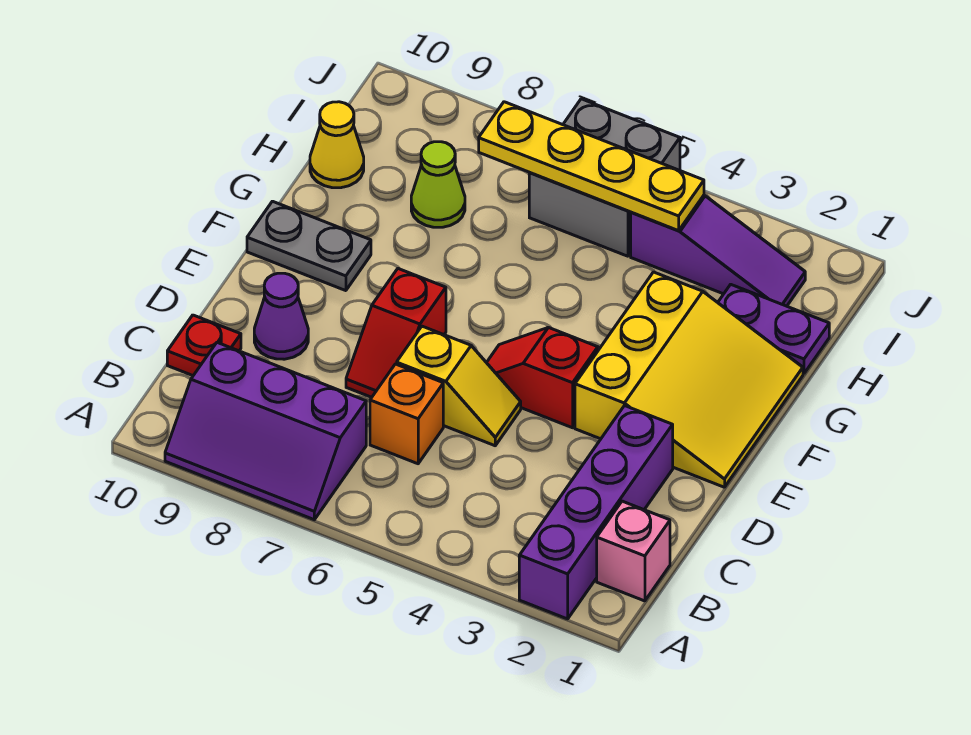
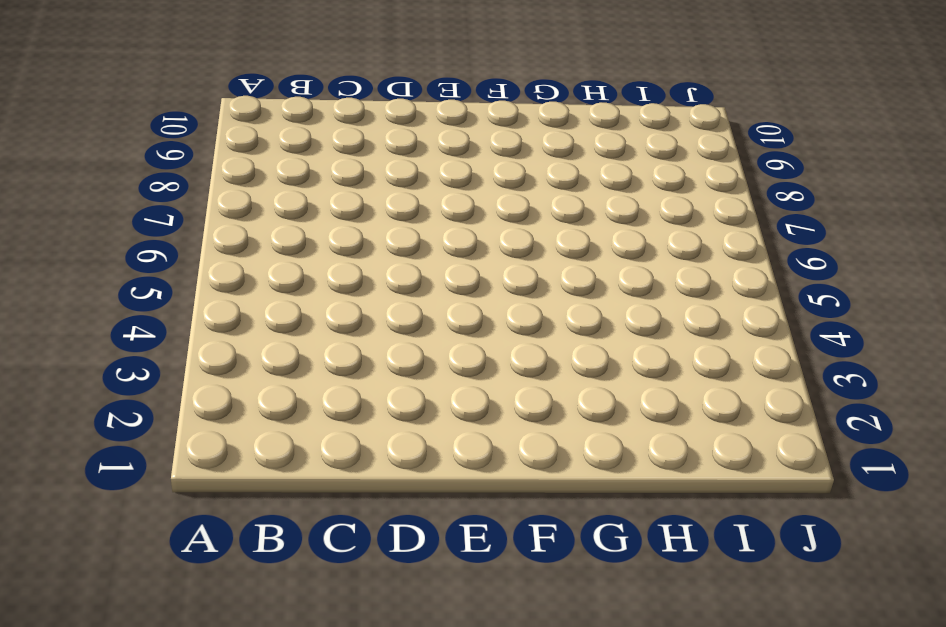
none -> purple 1x4 brick [519,406,673,619]
none -> purple 2x3 slope [165,342,366,520]
none -> pink 1x1 brick [597,501,670,601]

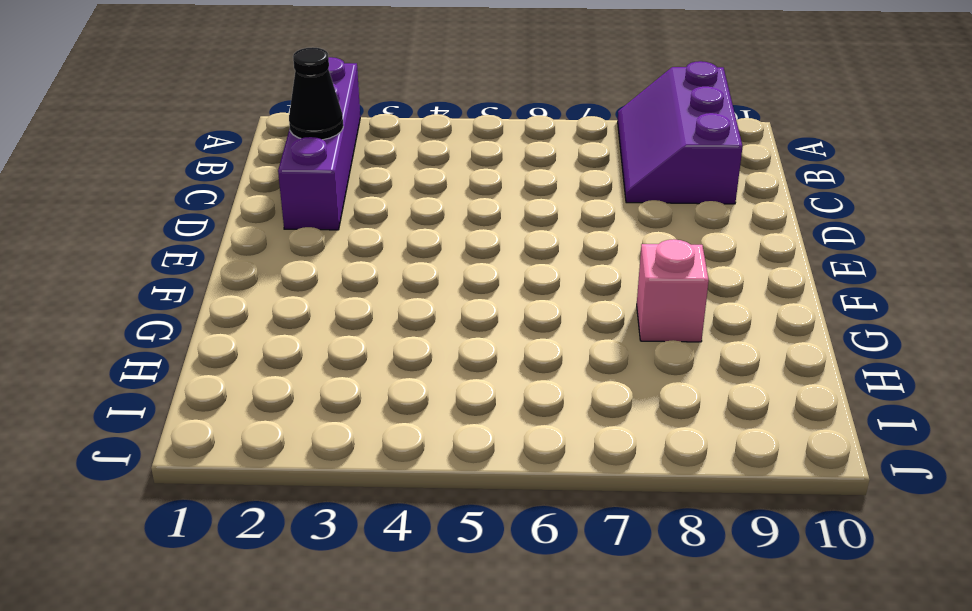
purple 2x3 slope [618,61,743,204] -> purple 2x3 slope turned to [165,342,366,520]
black 1x1 cone [289,47,343,140] -> none
pink 1x1 brick [637,239,709,342] -> pink 1x1 brick moved to [597,501,670,601]
none -> orange 1x1 brick [370,364,443,464]
none -> red 1x1 plate [167,315,241,375]
none -> yellow 1x2 slope [397,326,521,446]

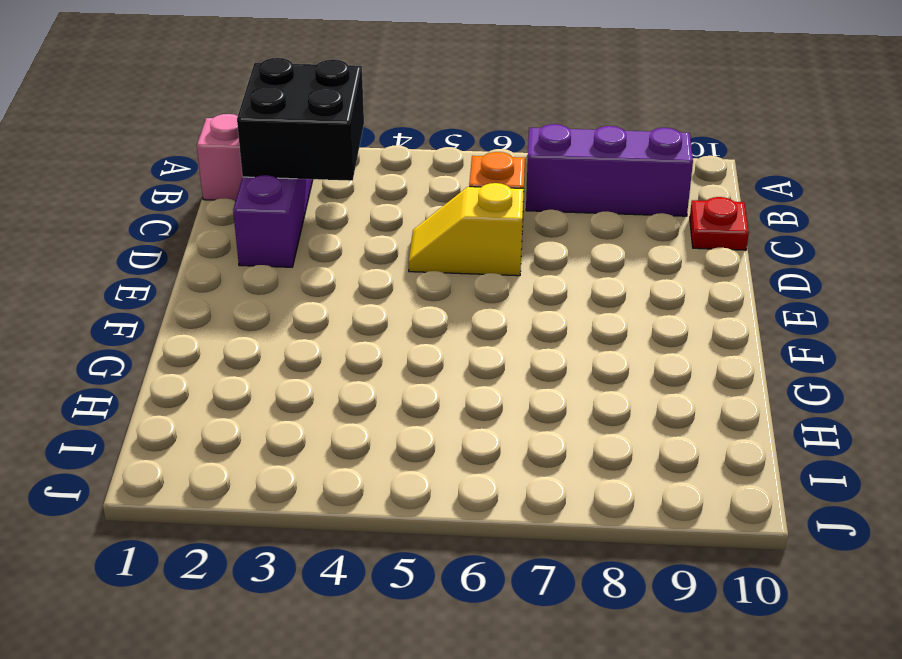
black 2x2 brick [237,58,364,181] -> none
none -> red 1x2 slope [346,269,446,397]
none -> purple 1x1 cone [254,273,308,359]
none -> yellow 3x3 slope [575,272,803,487]

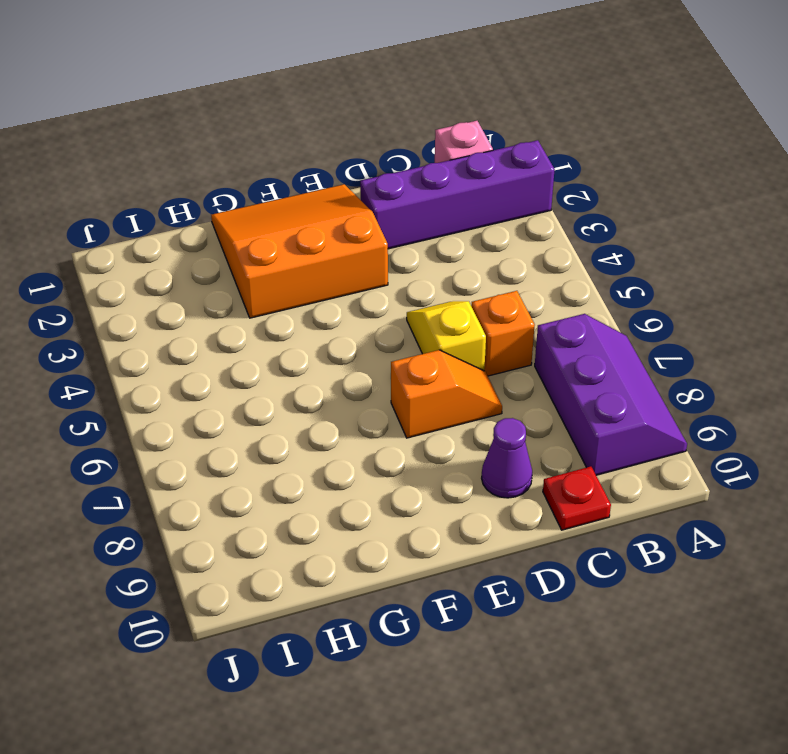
orange 1x2 slope [391,350,502,438] -> red 1x2 slope [346,269,446,397]
orange 3x3 slope [211,184,388,318] -> yellow 3x3 slope [575,272,803,487]
none -> red 1x2 slope [487,327,598,428]
none -> grey 1x2 plate [247,201,371,291]
none -> purple 1x2 plate [718,284,829,374]

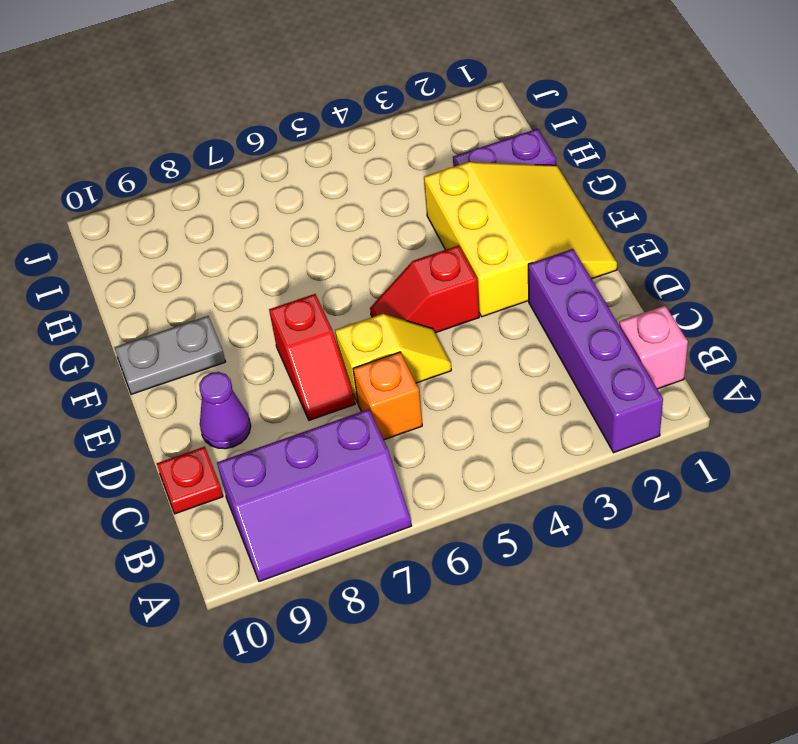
none -> lime 1x1 cone [411,142,465,227]
none -> yellow 1x1 cone [310,102,364,188]
none -> purple 1x3 slope [631,195,805,306]

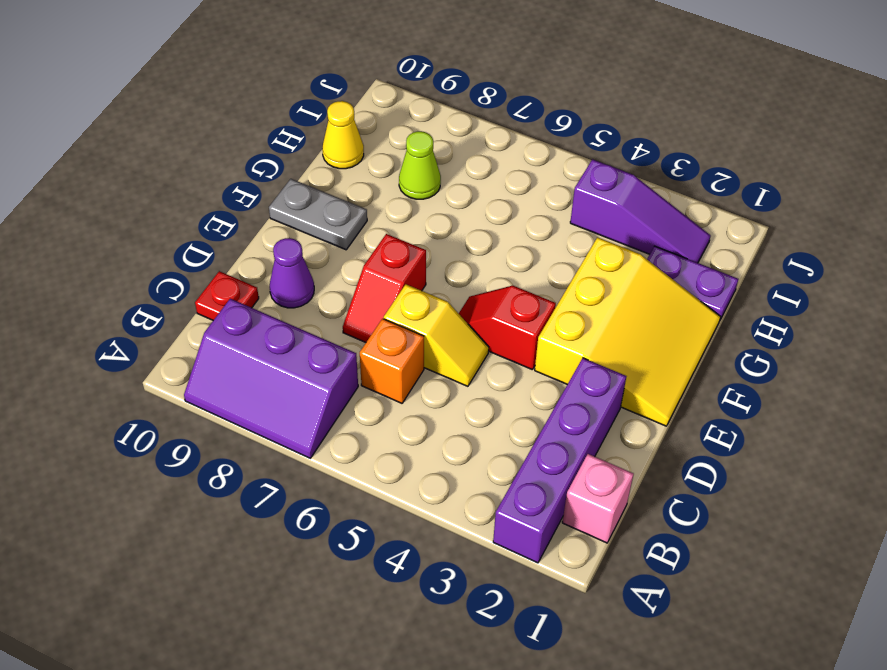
none -> grey 2x2 brick [529,99,680,256]
none -> yellow 1x4 plate [479,102,704,231]

